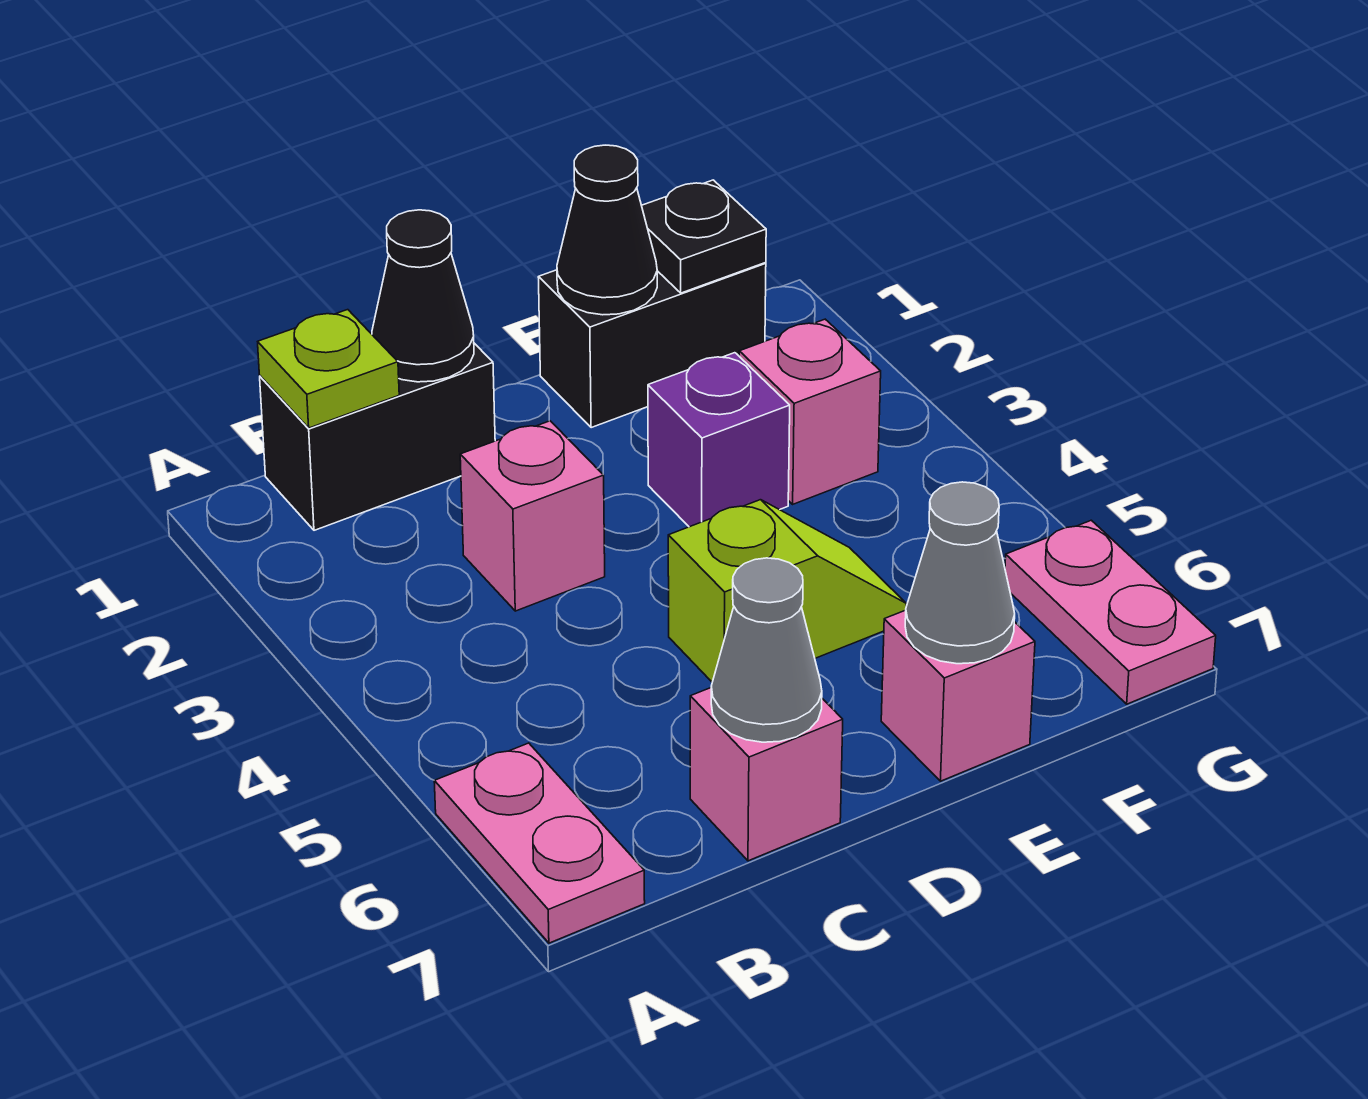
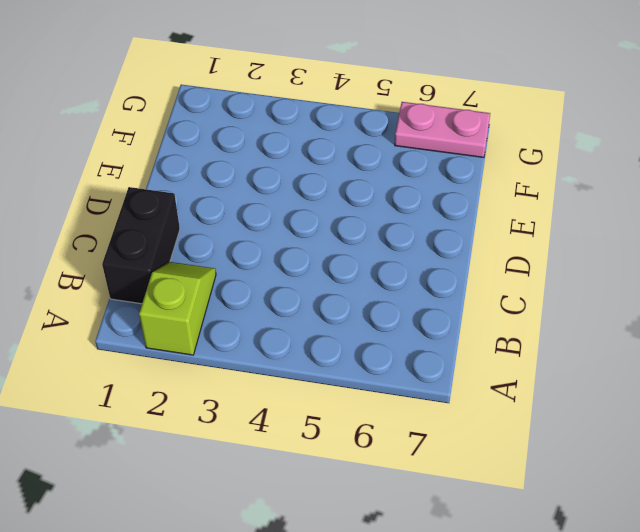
lime 1x2 slope [139,262,216,355] -> lime 1x2 slope moved to [668,500,907,682]
none -> pink 1x2 plate [434,743,645,943]
none -> pink 1x1 brick [460,421,605,611]
none -> pink 1x1 brick [690,688,843,861]

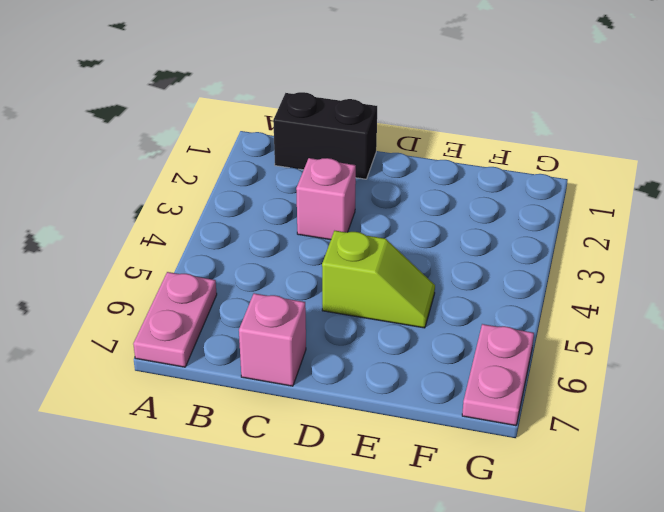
none -> black 1x2 brick [538,263,766,428]
none -> purple 1x1 brick [648,353,790,527]
none -> pink 1x1 brick [881,610,1035,781]

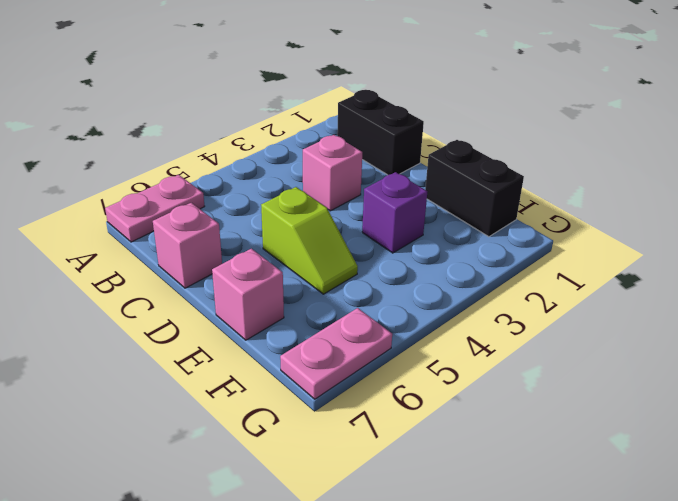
none -> pink 1x1 brick [739,319,881,504]
none -> lime 1x1 plate [258,310,399,428]
none -> black 1x1 cone [372,210,474,382]

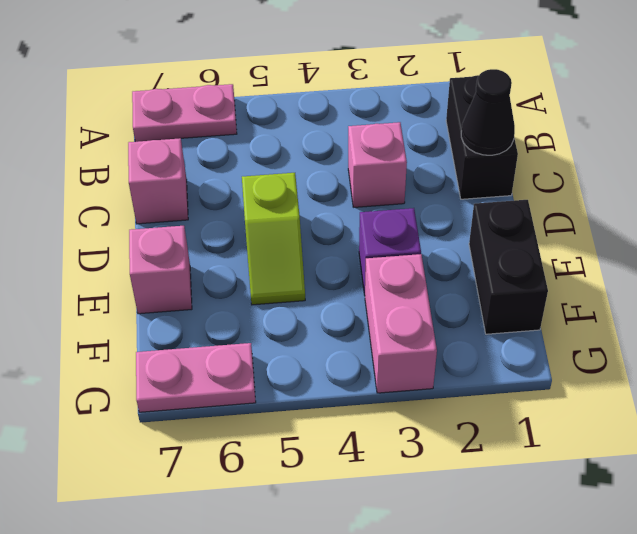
pink 1x2 brick [365,254,437,393] -> pink 1x1 brick [739,319,881,504]
none -> lime 1x1 plate [258,310,399,428]
none -> grey 1x1 cone [711,558,822,742]
none -> black 1x1 cone [557,145,657,315]

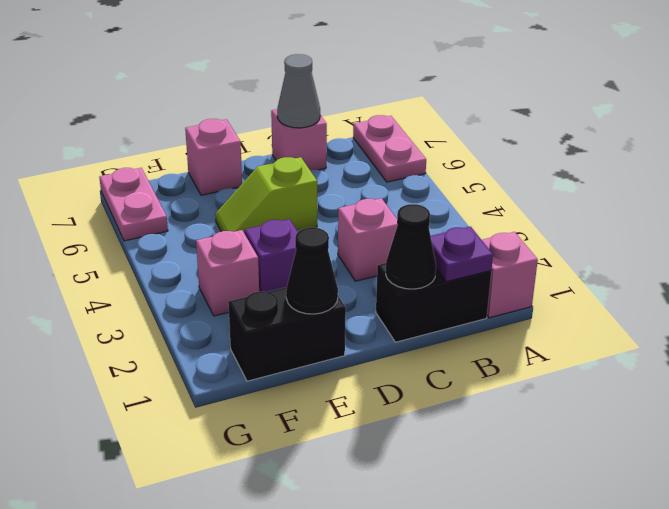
pink 1x1 brick [482,232,538,318] -> none
purple 1x1 plate [431,226,493,282] -> lime 1x1 plate [258,310,399,428]
none -> grey 1x1 cone [905,482,1015,664]
none -> black 1x1 plate [642,180,766,293]

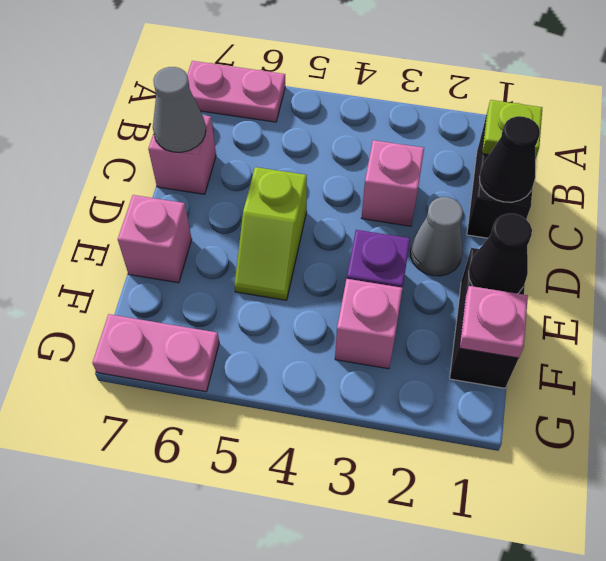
grey 1x1 cone [410,197,463,276] -> grey 1x1 cone moved to [905,482,1015,664]
pink 1x1 plate [460,286,528,358] -> black 1x1 plate [642,180,766,293]

